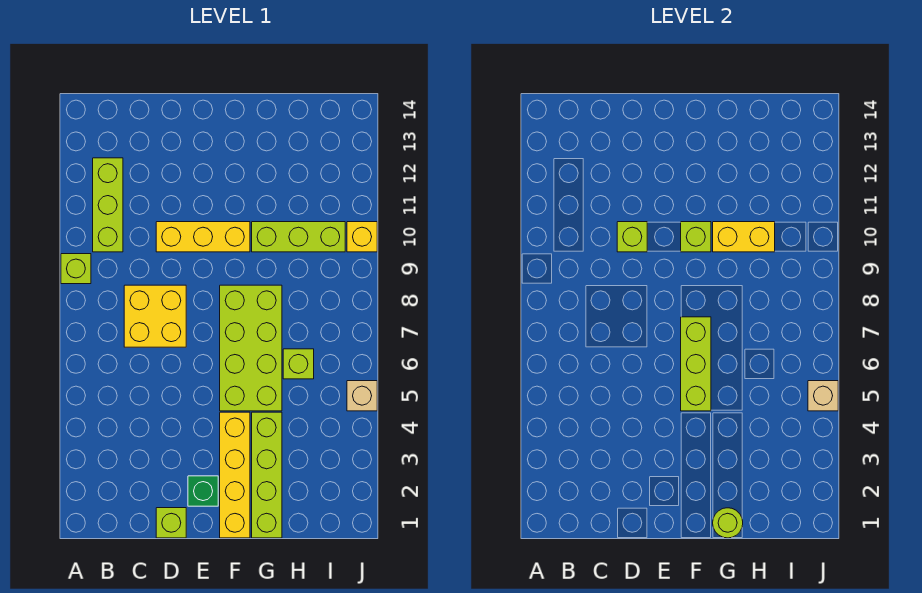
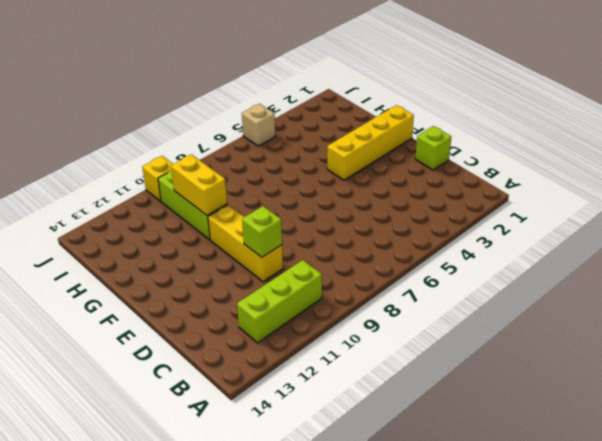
none -> lime 1x1 brick [61,254,91,284]
none -> yellow 2x2 brick [124,285,186,347]
none -> green 1x1 brick [188,476,218,506]

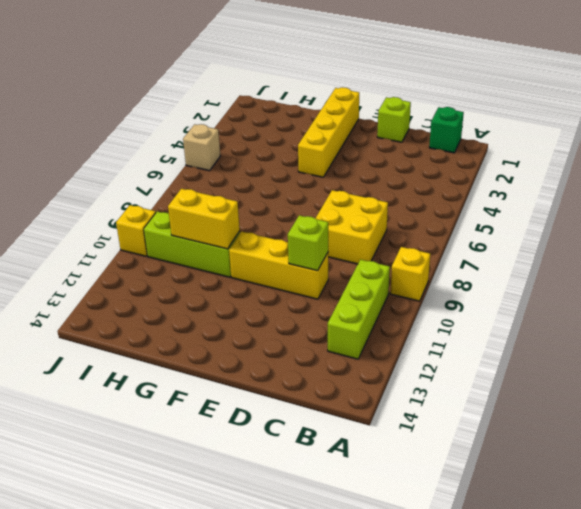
yellow 1x1 brick [390,247,430,301] -> lime 1x1 brick [61,254,91,284]
green 1x1 brick [429,107,464,153] -> green 1x1 brick moved to [188,476,218,506]
none -> lime 2x4 brick [220,285,282,411]
none -> lime 1x4 brick [252,412,282,538]
none -> lime 1x1 brick [283,349,314,379]

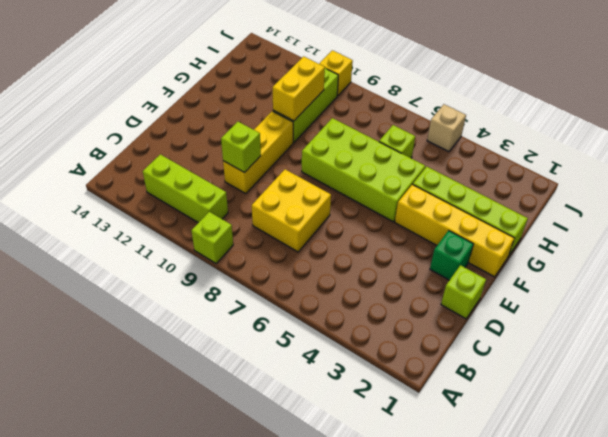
none -> lime 1x3 brick [681,317,711,411]
none -> lime 1x1 brick [681,222,711,252]
none -> lime 1x1 round brick [713,508,743,538]

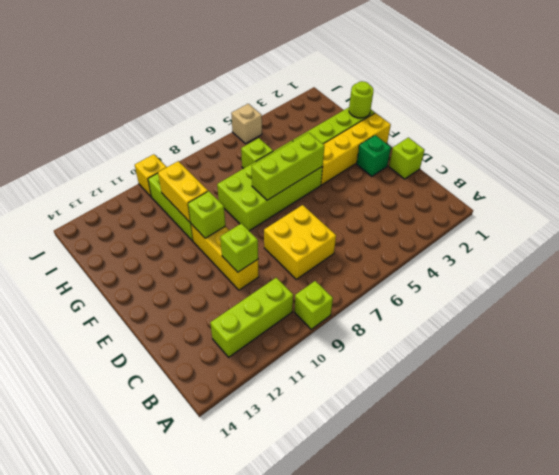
none -> tan 1x1 brick [808,381,838,411]

